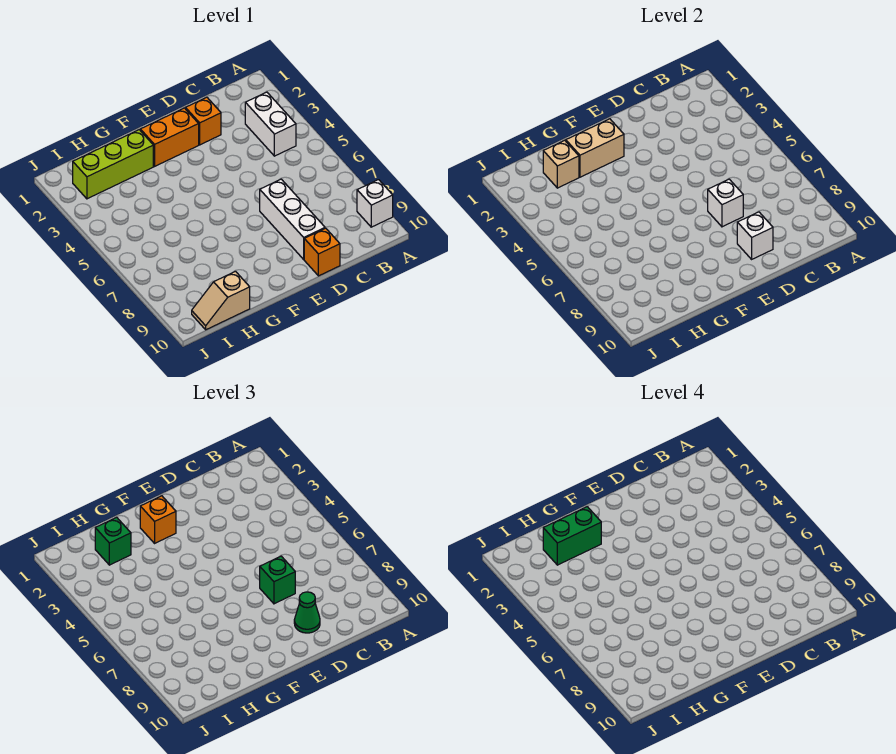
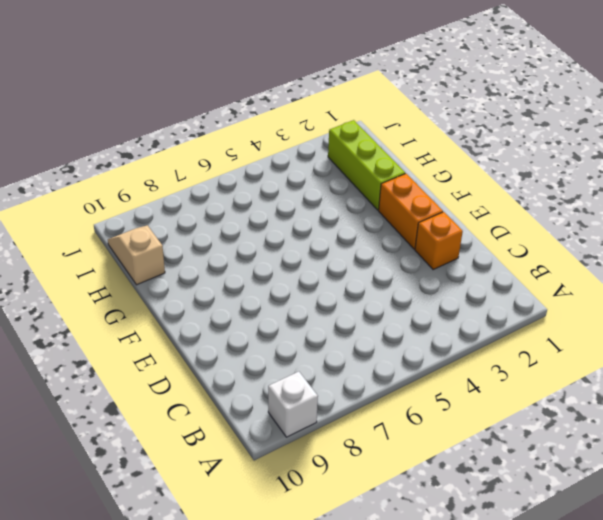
none -> white 1x2 brick [245,92,296,156]
none -> white 1x3 brick [260,179,325,259]
none -> orange 1x1 brick [304,228,340,276]

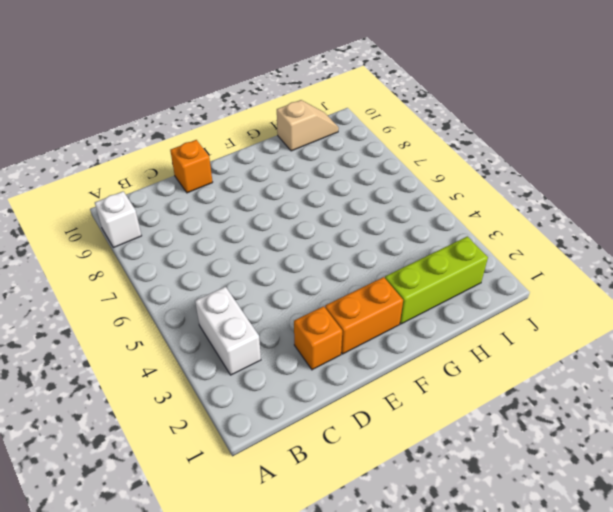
none -> white 1x3 brick [260,179,325,259]
none -> white 1x1 brick [708,179,743,227]
none -> white 1x1 brick [737,212,773,259]

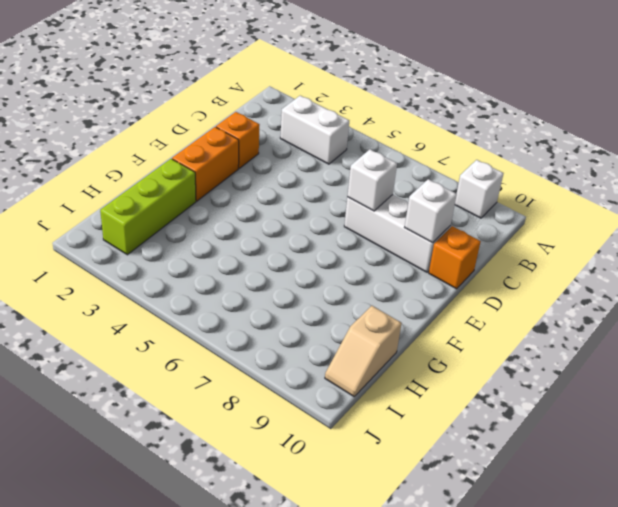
none -> tan 1x2 brick [566,119,624,177]
none -> tan 1x1 brick [543,140,579,188]
none -> green 1x1 brick [260,556,295,604]

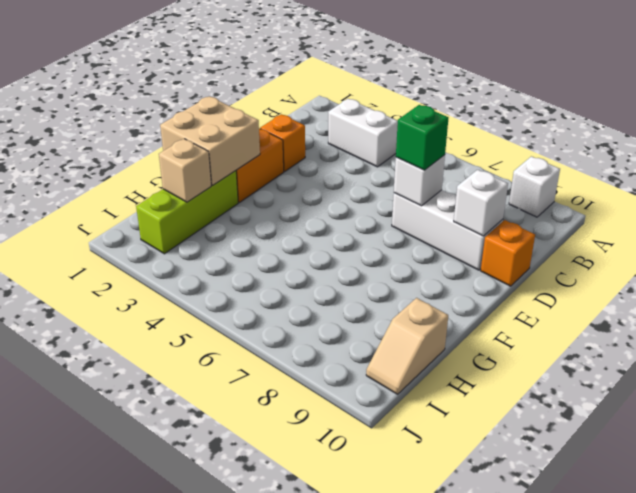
tan 2x2 brick [160,96,260,185] -> tan 1x2 brick [566,119,624,177]
none -> green 1x1 cone [294,592,320,633]
none -> orange 1x1 brick [140,496,176,543]
none -> green 1x1 brick [95,517,131,565]

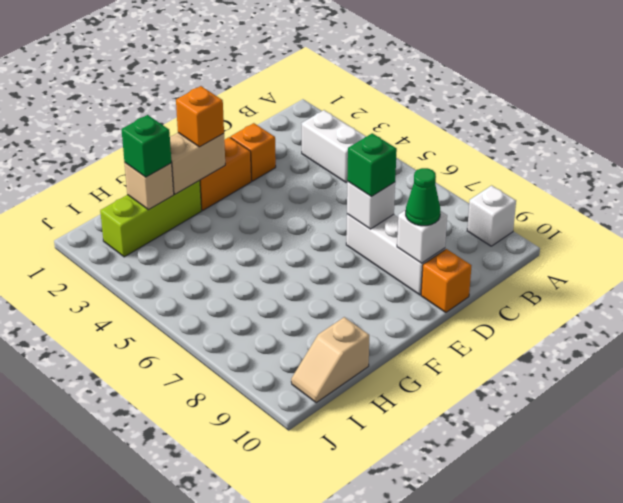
none -> green 1x2 brick [543,507,601,565]

